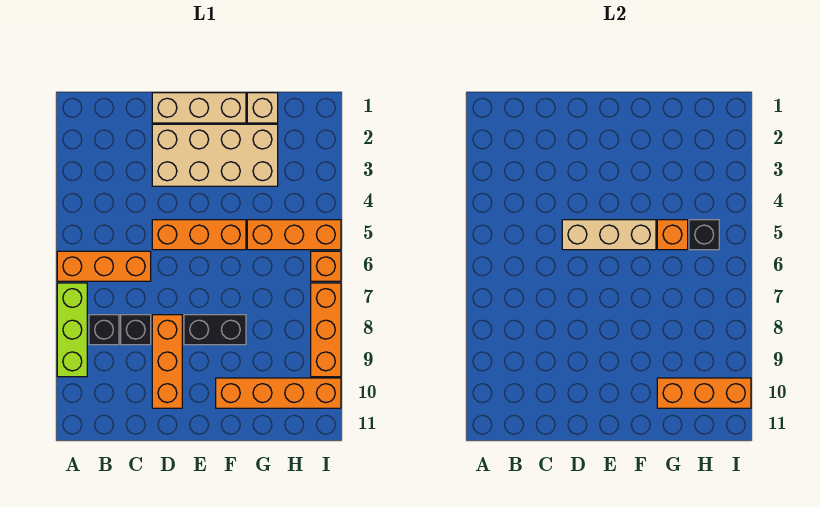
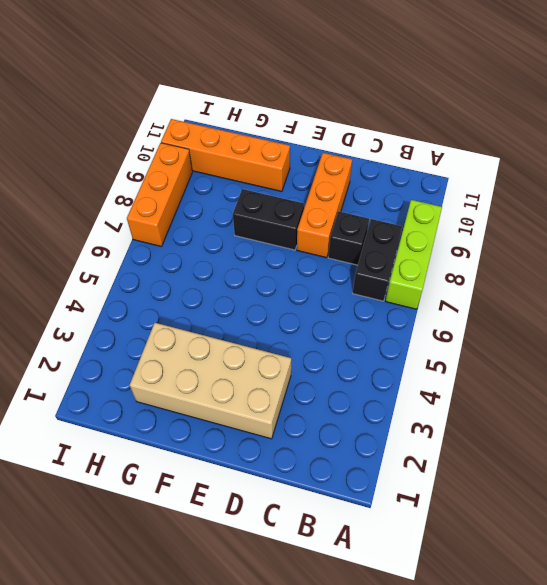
black 1x2 brick [353,219,402,301] -> black 1x1 brick [89,315,119,345]
none -> orange 1x3 brick [57,251,151,281]
none -> tan 1x3 brick [152,93,246,123]
none -> orange 1x3 brick [152,220,246,250]

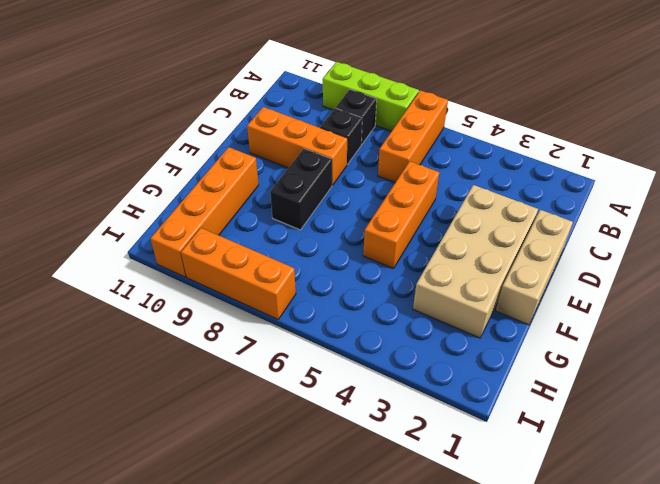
none -> tan 1x1 brick [247,93,278,123]
none -> orange 1x3 brick [247,220,341,250]
none -> orange 1x1 brick [311,251,341,281]

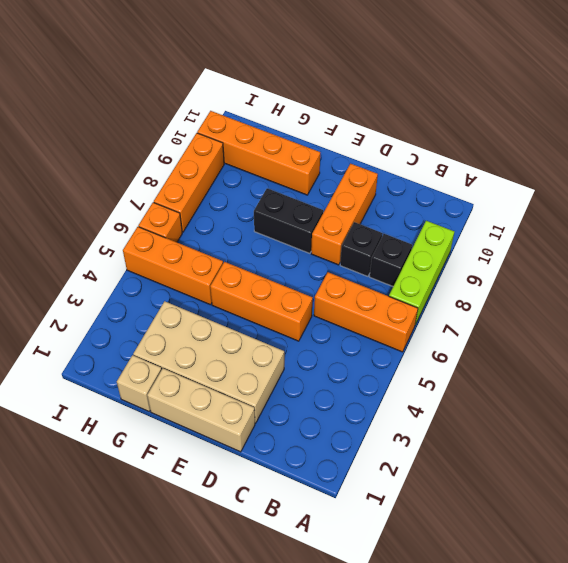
none -> tan 1x3 brick [562,220,656,250]
none -> orange 1x1 brick [657,220,688,250]
none -> orange 1x3 brick [657,378,751,408]

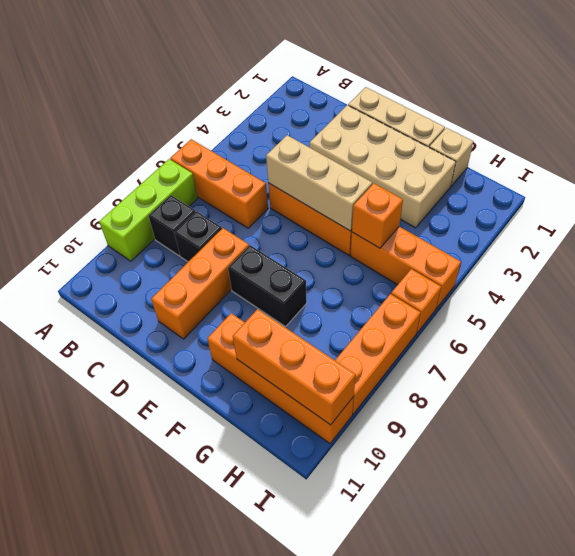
none -> black 1x1 brick [689,220,719,250]

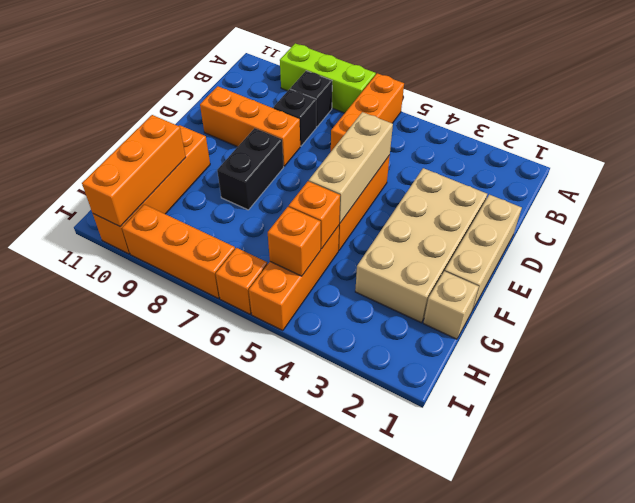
orange 1x1 brick [268,207,321,276] -> black 1x1 brick [689,220,719,250]

